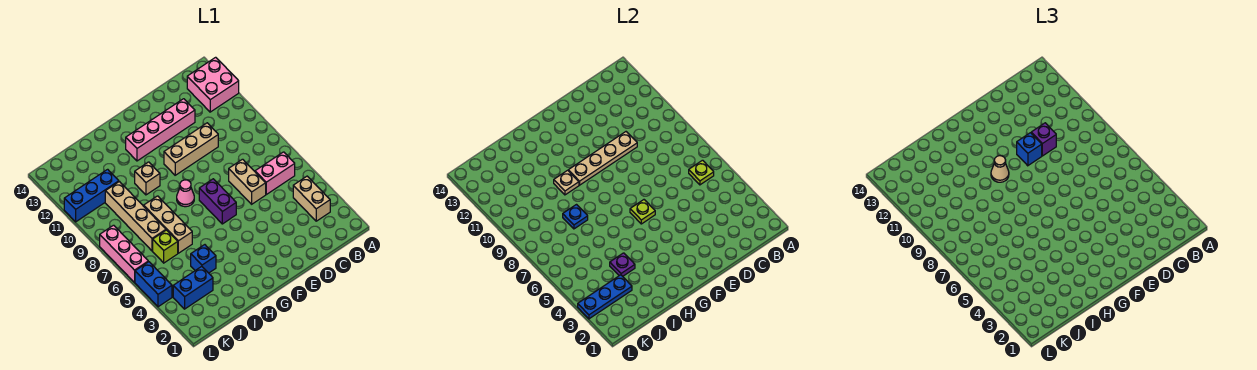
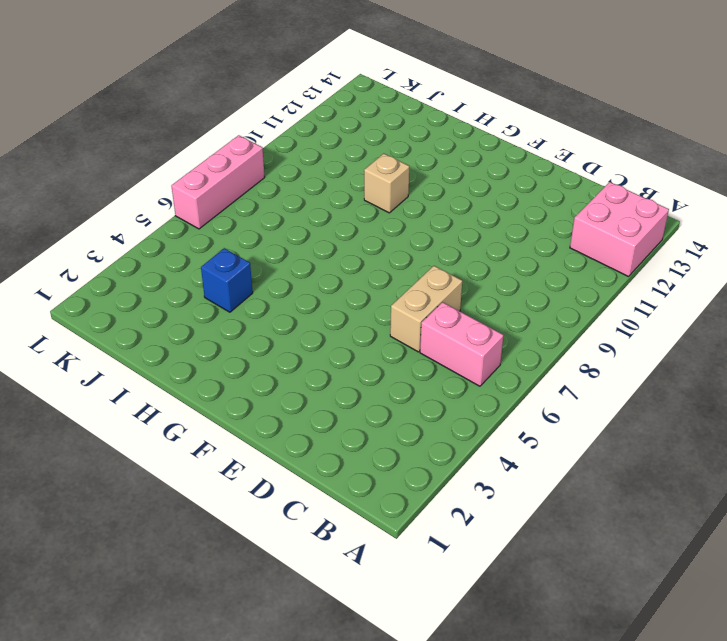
none -> tan 1x2 brick [293,176,330,221]
none -> tan 1x3 brick [164,123,218,175]
none -> pink 1x4 brick [126,99,195,161]

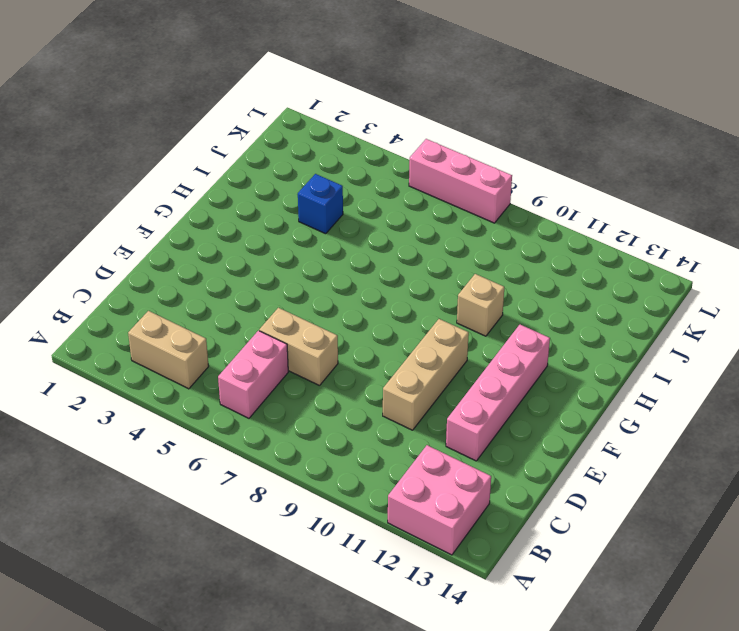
none -> purple 1x2 brick [199,179,236,224]
none -> pink 1x1 cone [177,180,194,207]
none -> tan 1x3 brick [144,196,192,253]

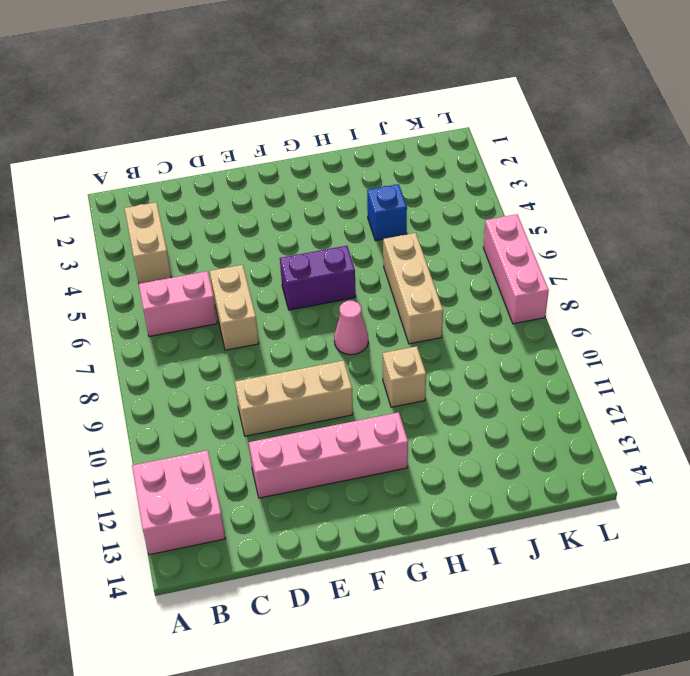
purple 1x2 brick [280,246,356,310] -> purple 1x2 brick turned to [199,179,236,224]
none -> blue 1x2 brick [173,266,213,309]
none -> lime 1x1 brick [153,230,178,263]
none -> tan 1x4 brick [105,182,166,251]

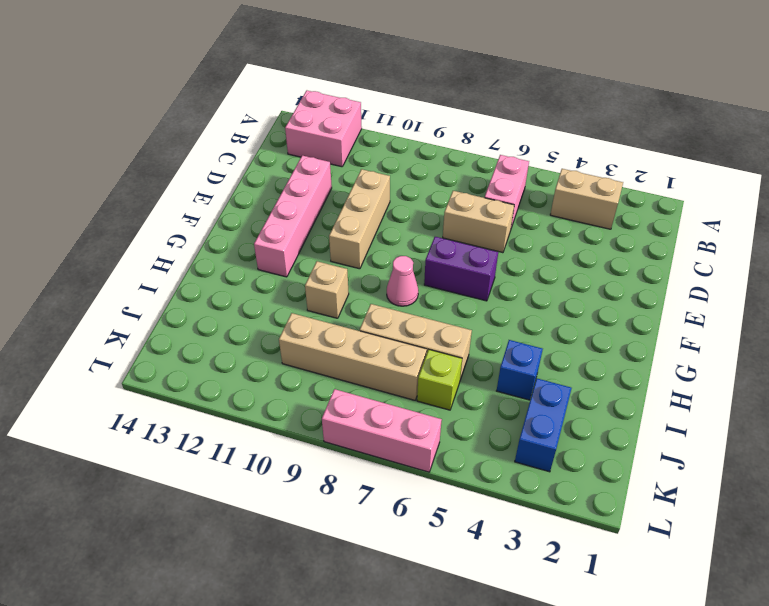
none -> blue 1x3 brick [64,169,119,222]
none -> blue 1x2 brick [135,262,172,307]
none -> lime 1x1 plate [689,160,714,185]

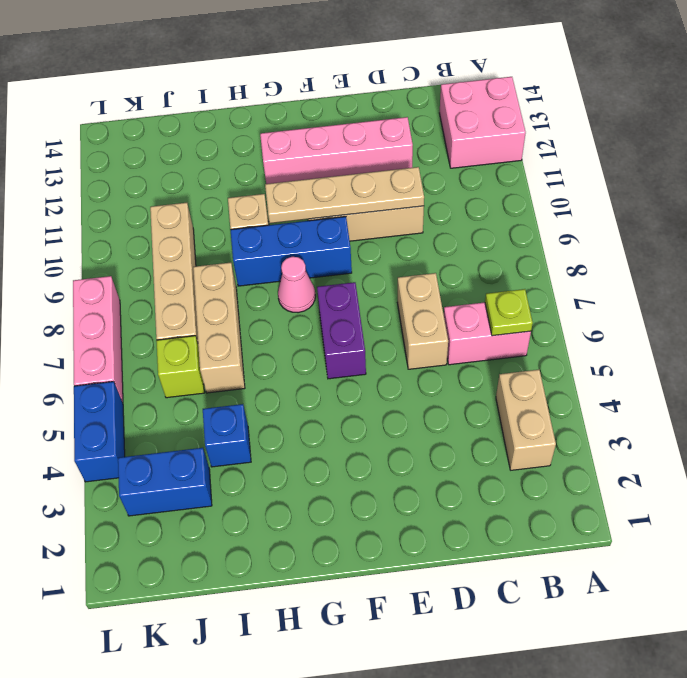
blue 1x3 brick [231,217,352,286] -> blue 1x3 brick moved to [64,169,119,222]
none -> lime 1x1 plate [630,200,655,224]
none -> tan 1x1 plate [554,170,579,195]
none -> purple 1x1 plate [610,253,635,276]

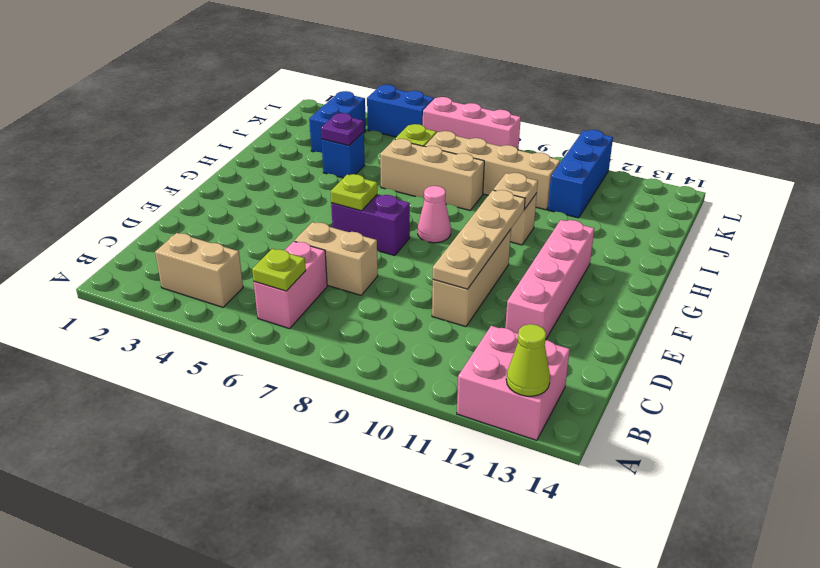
lime 1x1 cone [506,324,550,396] -> none
none -> blue 1x1 plate [563,205,588,229]
none -> blue 1x3 plate [578,275,632,319]
none -> purple 1x1 brick [1031,123,1056,156]

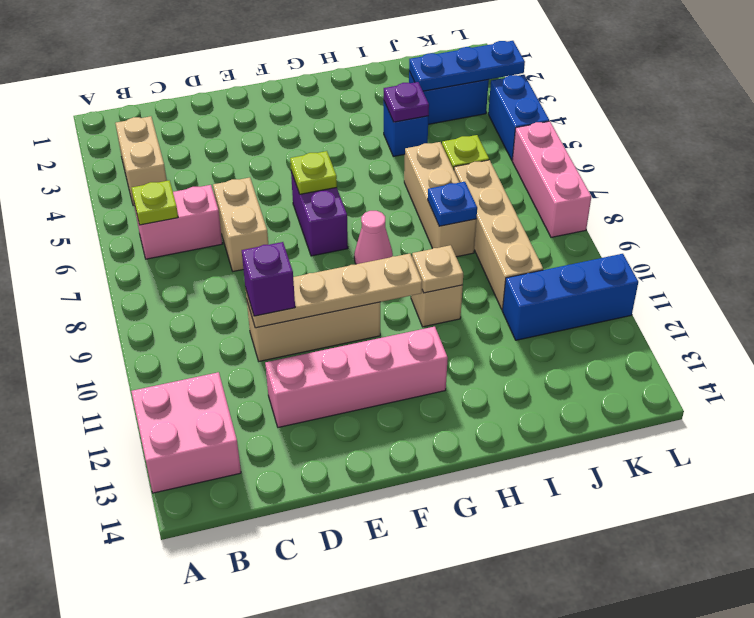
none -> blue 1x1 brick [1017,133,1042,166]
none -> tan 1x1 cone [991,156,1009,182]

